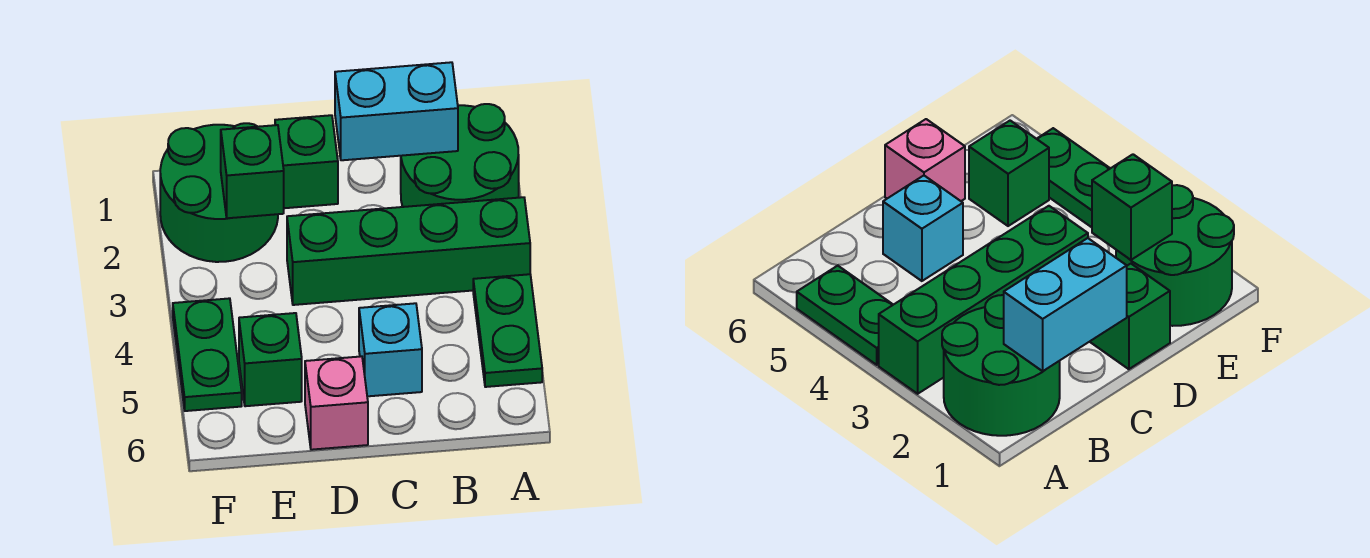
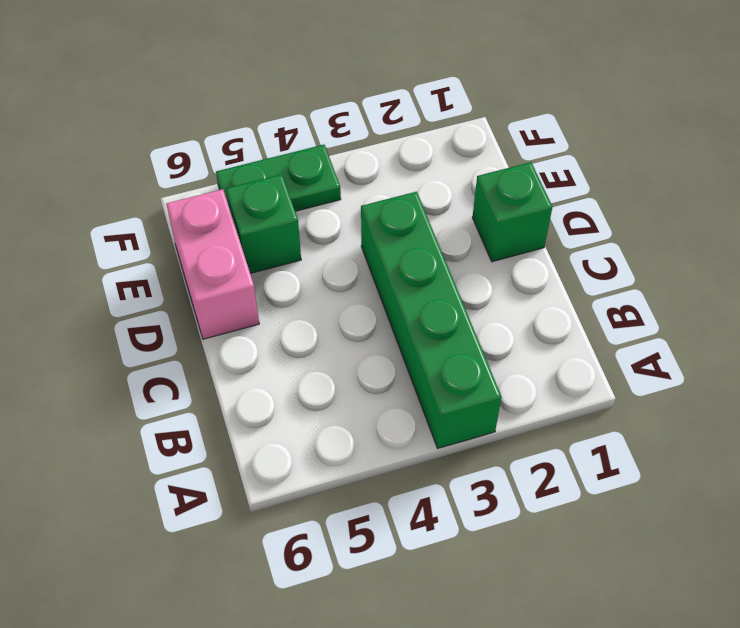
pink 1x2 brick [166,189,259,339] -> pink 1x1 brick [305,356,368,450]
none -> green 2x2 round brick [401,104,519,207]
none -> green 1x2 plate [473,274,542,387]

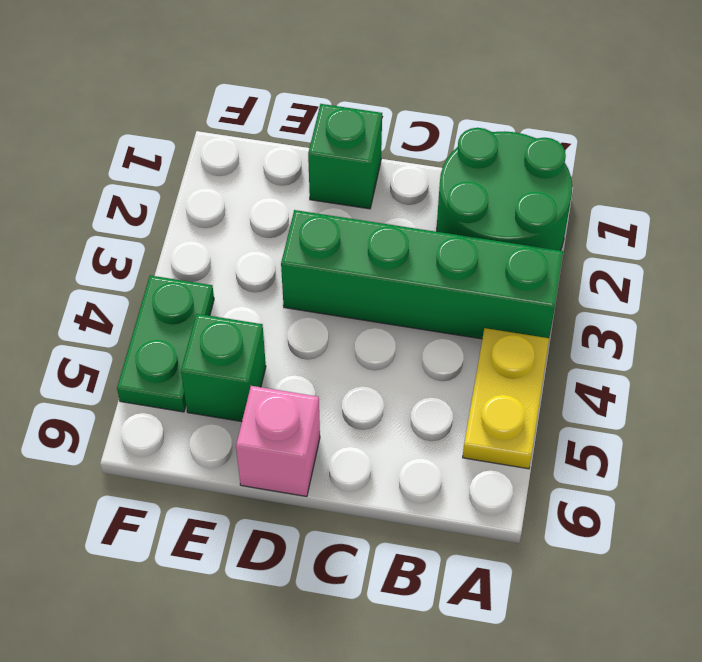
yellow 1x2 plate [463,328,549,469] -> green 1x2 plate [473,274,542,387]
none -> cyan 1x1 brick [359,303,422,396]
none -> green 2x2 round brick [160,123,278,262]

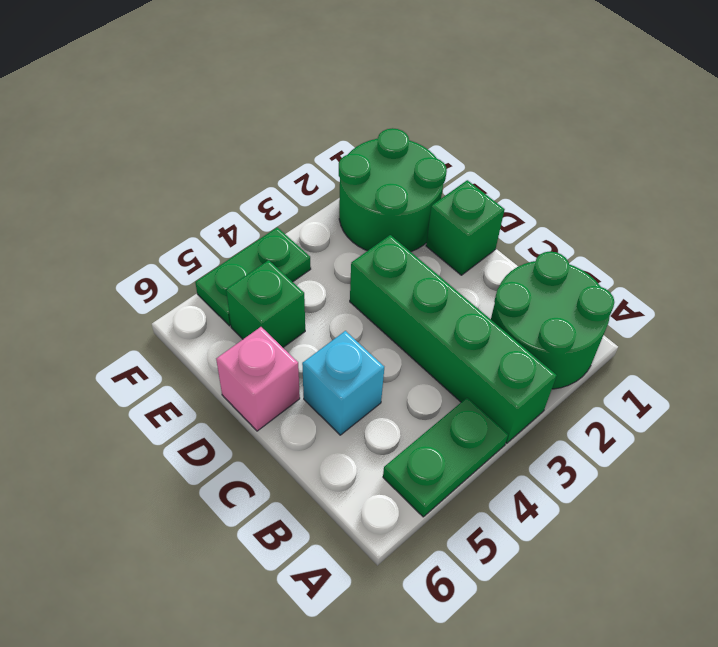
none -> cyan 1x2 brick [335,62,458,160]
none -> green 1x1 brick [221,125,284,218]

